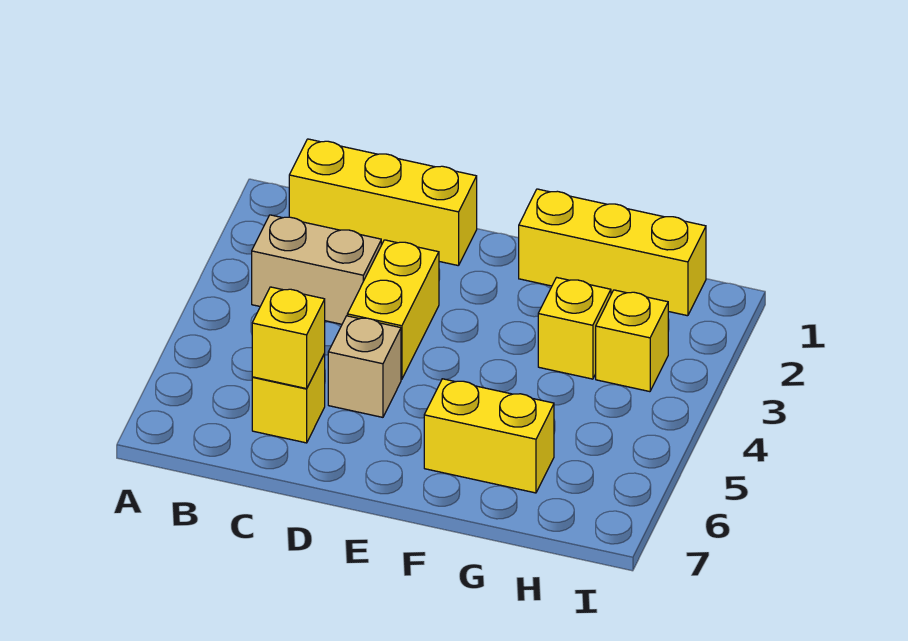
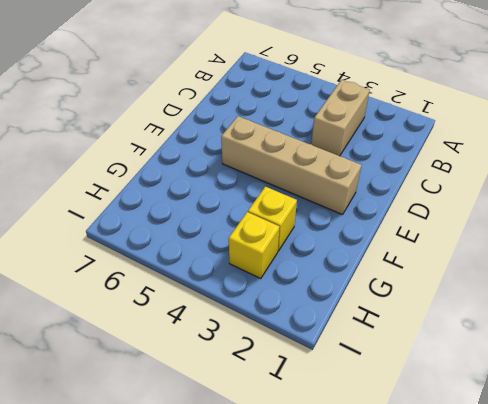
tan 1x4 brick [221,116,362,215] -> none
none -> yellow 1x3 brick [289,139,477,266]
none -> yellow 1x1 brick [252,353,325,443]

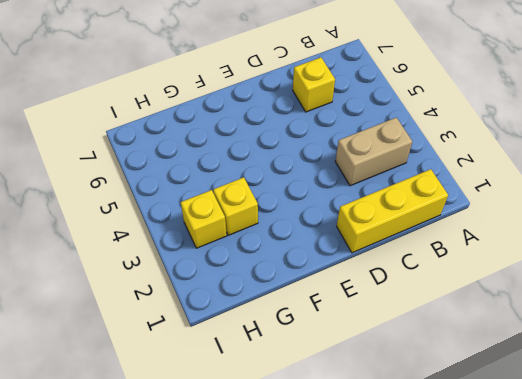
none -> yellow 1x2 brick [347,240,439,379]
none -> tan 1x1 brick [328,316,401,417]

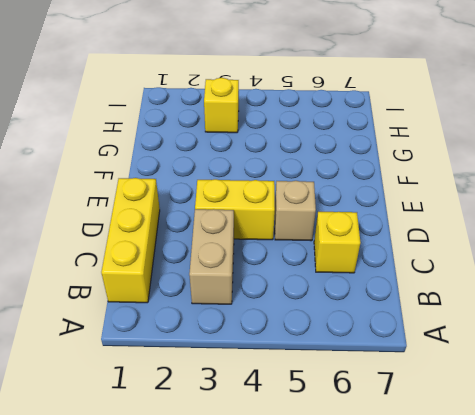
none -> yellow 1x3 brick [519,189,706,316]
none -> yellow 1x2 brick [424,379,554,493]

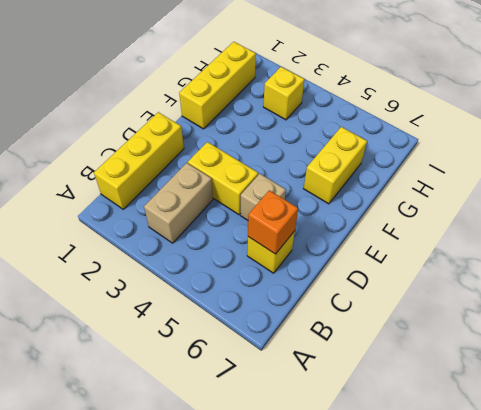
orange 1x1 brick [248,190,298,254] -> yellow 1x1 brick [252,287,325,389]
none -> yellow 1x1 brick [538,277,611,379]

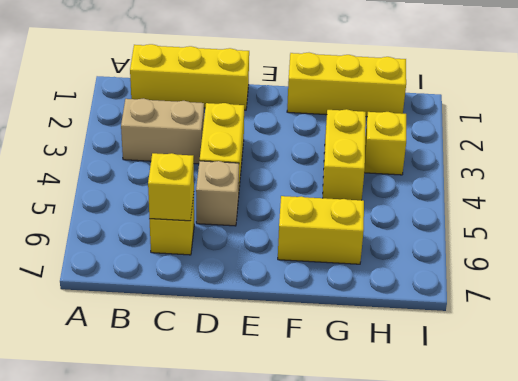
yellow 1x2 brick [323,109,366,200] -> yellow 1x1 brick [538,277,611,379]

